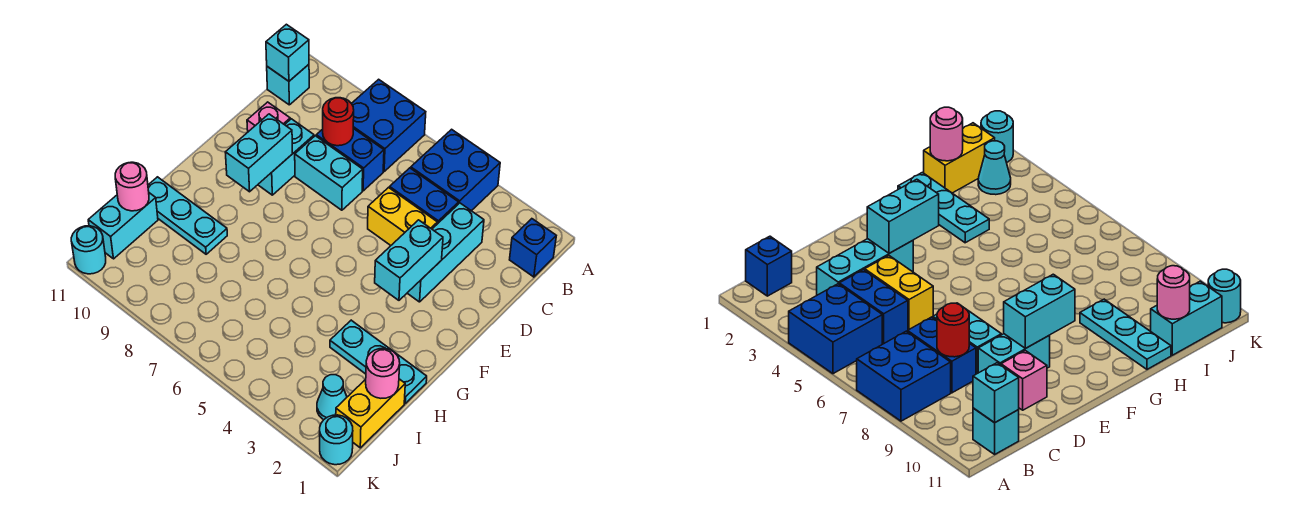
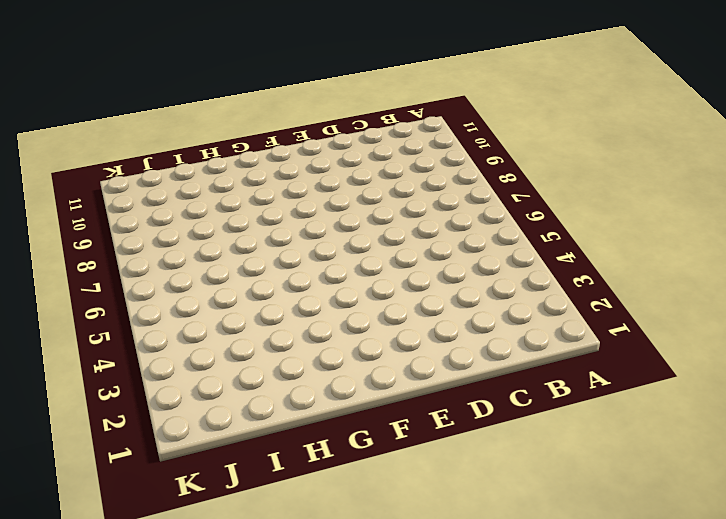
none -> blue 2x2 brick [411,129,500,211]
none -> blue 2x2 brick [351,79,426,171]
none -> blue 1x1 brick [510,219,556,277]

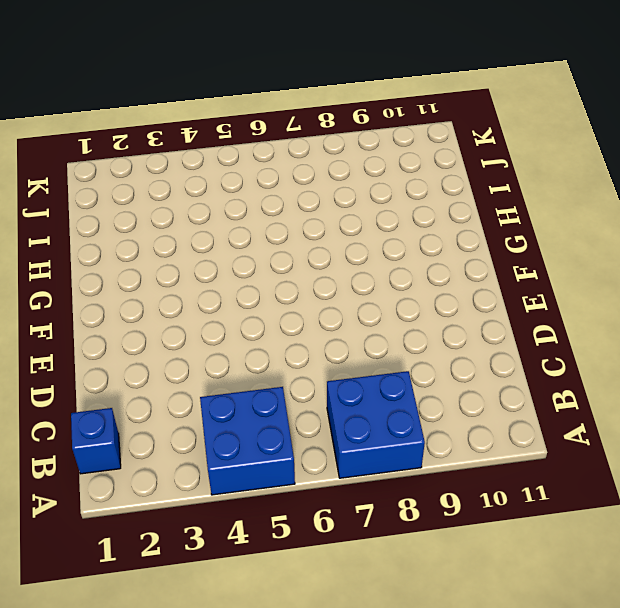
none -> cyan 1x1 brick [267,65,309,105]
none -> cyan 1x3 brick [408,203,484,302]
none -> blue 1x2 brick [390,168,459,224]

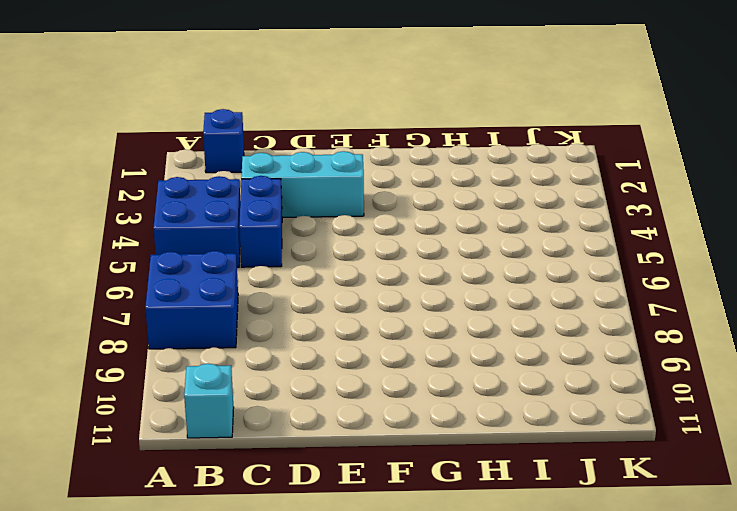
none -> blue 1x2 brick [316,128,384,191]
none -> yellow 1x2 brick [368,188,437,245]
none -> cyan 1x2 brick [295,136,363,210]

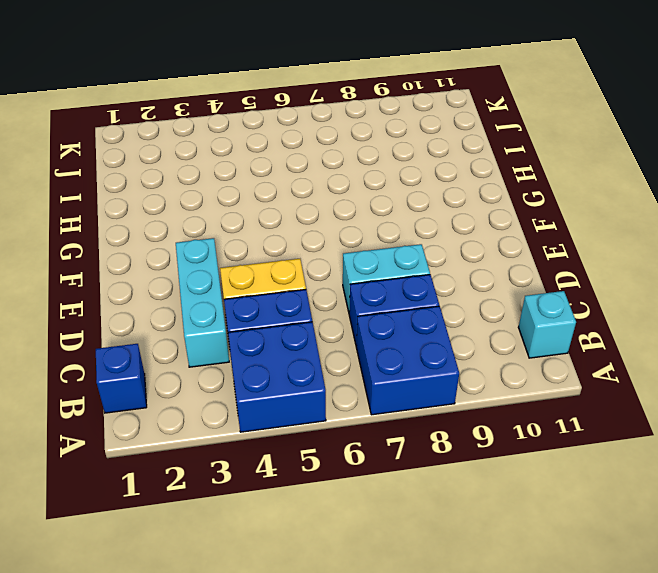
none -> cyan 1x2 brick [258,119,314,195]
none -> pink 1x1 brick [247,102,290,132]
none -> cyan 1x3 plate [330,320,427,403]

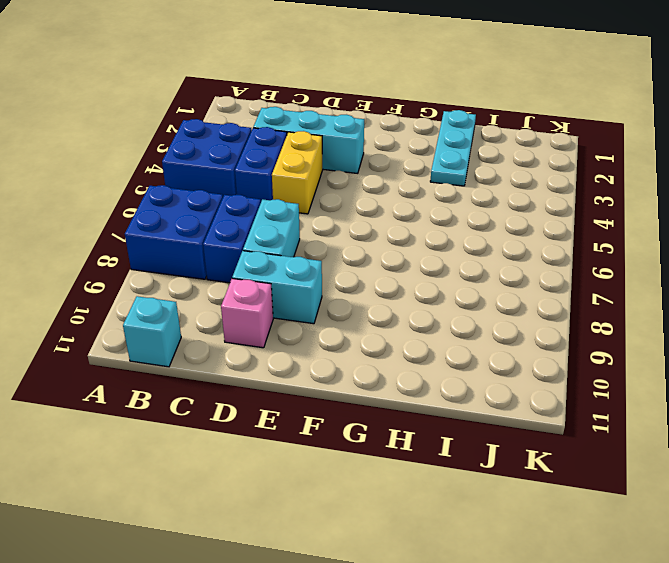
none -> blue 1x1 brick [510,219,556,277]
none -> cyan 1x3 plate [148,177,227,254]
none -> yellow 1x2 brick [336,379,405,448]

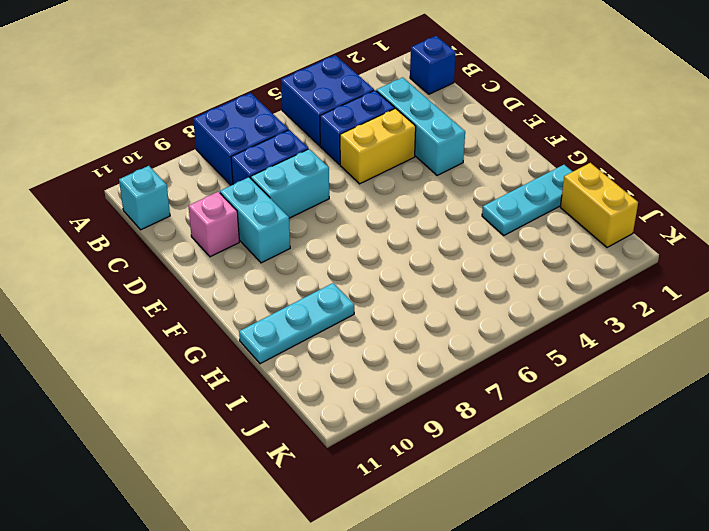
none -> cyan 1x2 brick [88,193,158,259]
none -> cyan 1x1 cone [317,375,347,420]
none -> cyan 1x1 round brick [320,415,353,465]

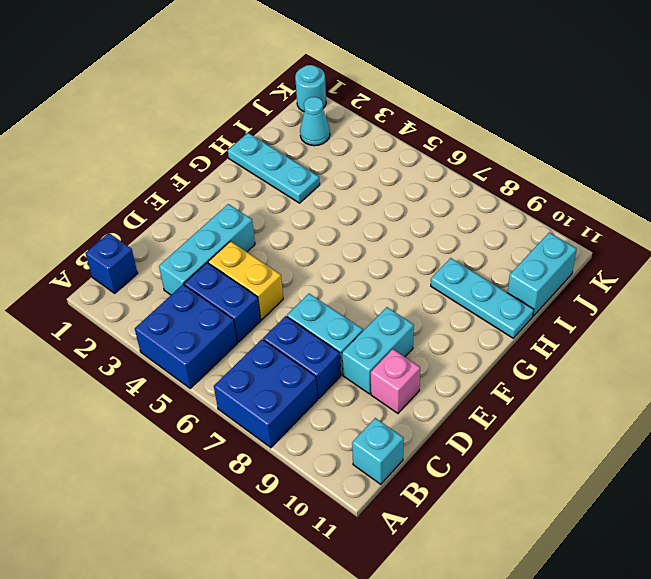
none -> yellow 1x2 brick [336,379,405,448]
none -> cyan 1x1 round brick [71,226,106,274]
none -> cyan 1x1 brick [266,24,309,81]

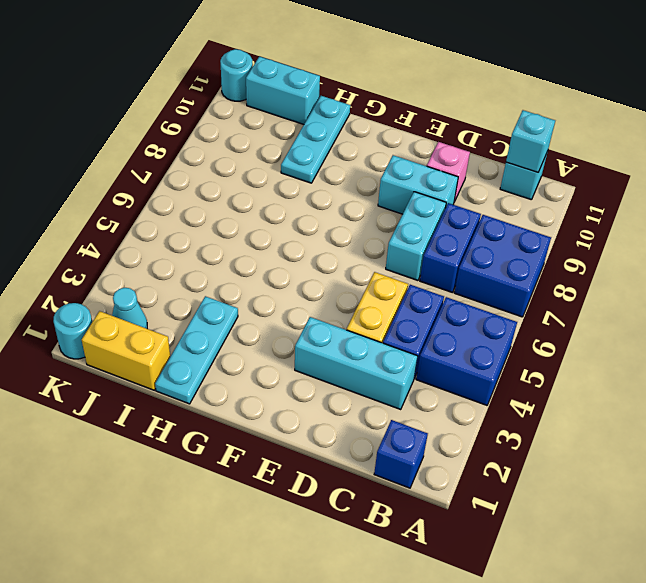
none -> red 1x1 round brick [323,98,354,146]
none -> cyan 1x2 brick [375,220,443,300]
none -> cyan 1x2 brick [225,114,293,192]

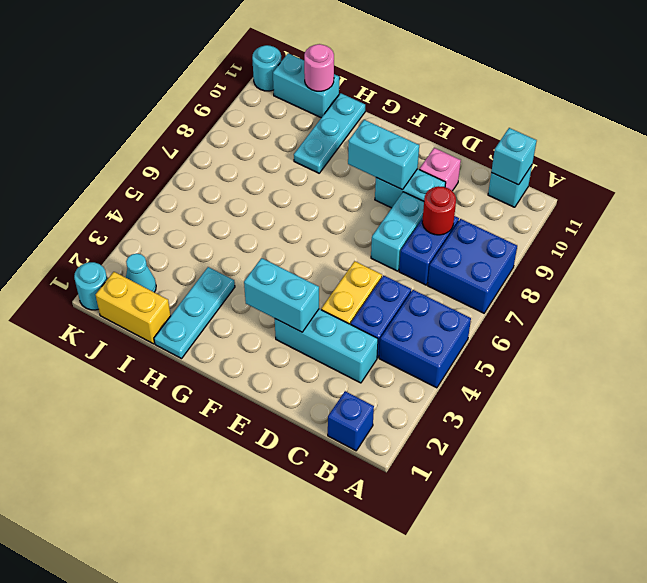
none -> pink 1x1 round brick [366,348,400,398]

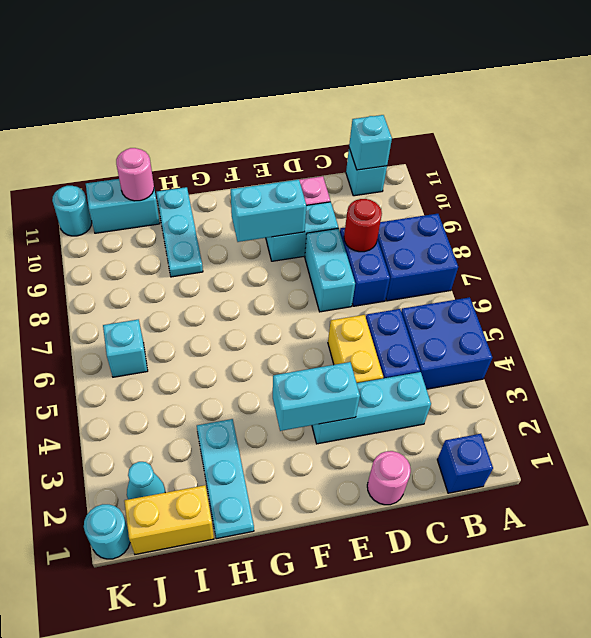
pink 1x1 round brick [367,451,411,505] -> pink 1x1 round brick moved to [366,348,400,398]
cyan 1x1 brick [103,320,148,377] -> none

